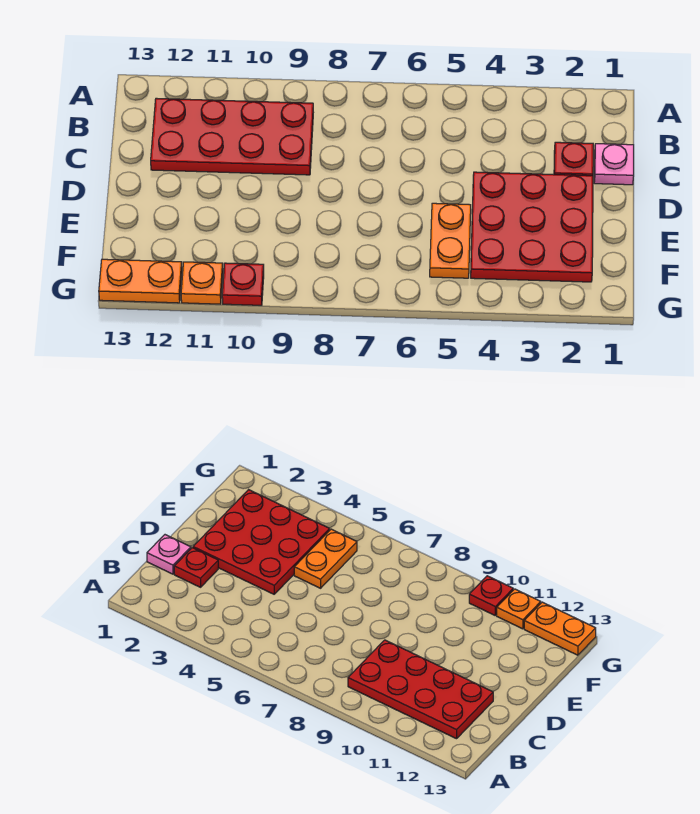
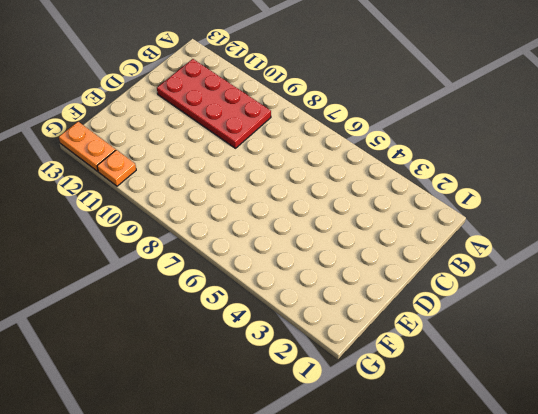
none -> pink 1x1 plate [594,144,634,185]
none -> red 1x1 plate [554,142,593,176]

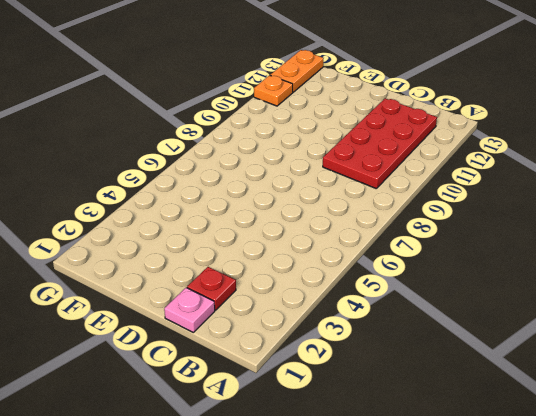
none -> red 3x3 plate [471,172,593,282]
none -> orange 1x2 plate [430,203,471,278]

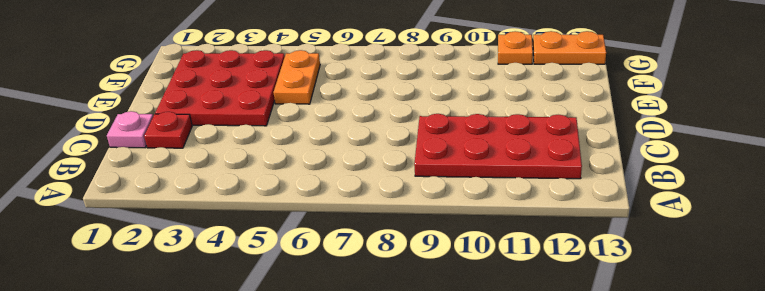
none -> red 1x1 plate [222,263,264,305]

